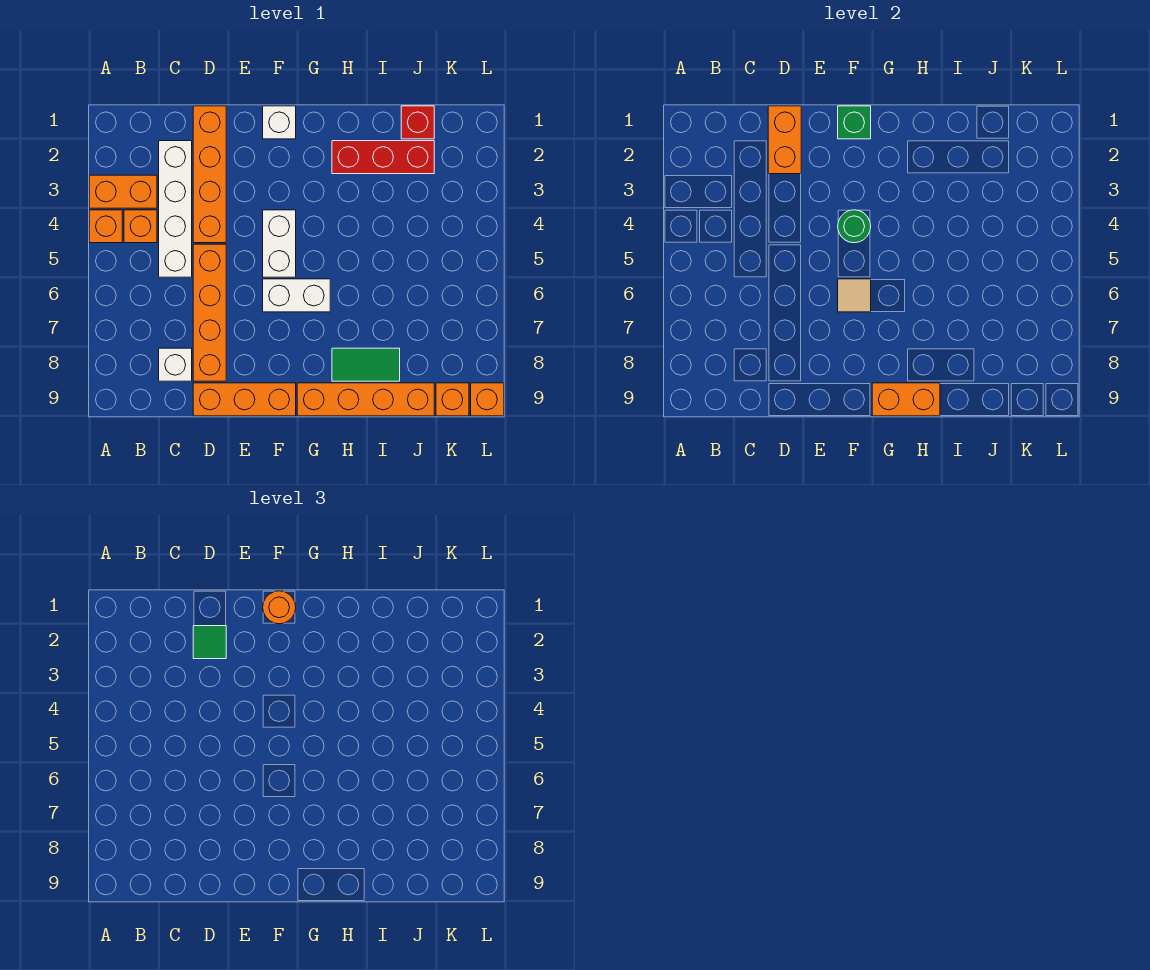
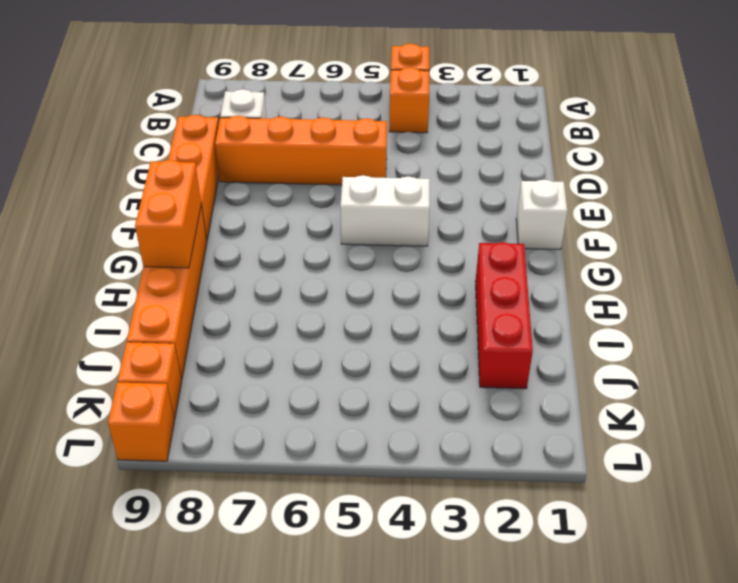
none -> orange 1x2 brick [89,175,157,208]
none -> white 1x4 brick [159,141,192,277]
none -> orange 1x4 brick [193,106,226,243]

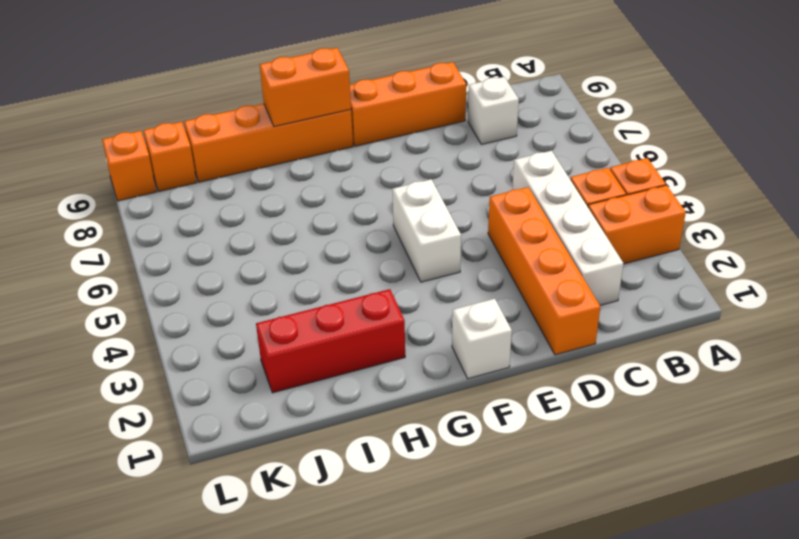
none -> orange 1x4 brick [193,244,226,381]
none -> white 1x2 brick [263,279,330,312]
none -> green 1x2 tile [332,348,400,381]

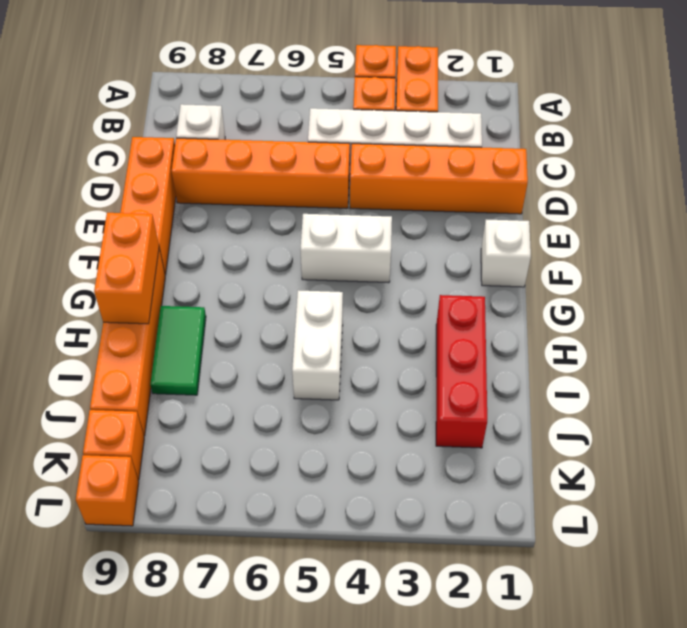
white 1x2 brick [292,290,343,400] -> white 1x2 brick moved to [263,279,330,312]
none -> red 1x1 brick [401,106,434,139]
none -> orange 1x2 brick [768,106,801,174]
none -> green 1x1 brick [838,106,871,139]

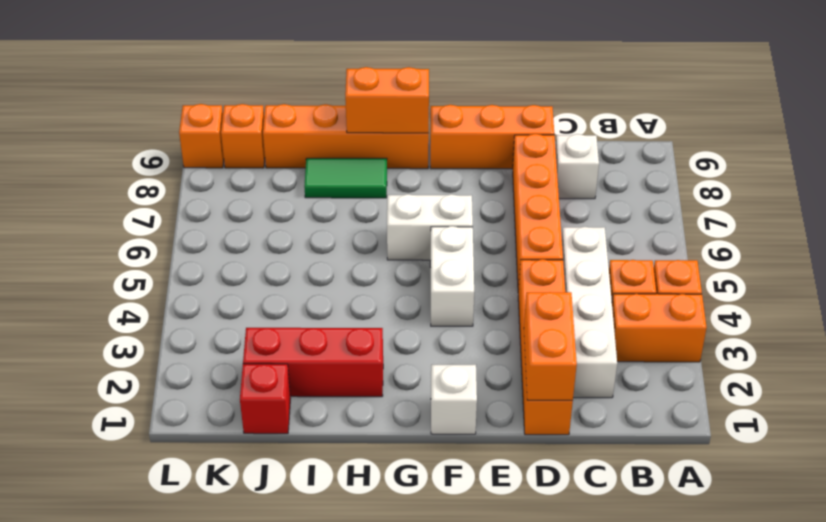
none -> green 1x1 brick [838,106,871,139]
none -> green 1x1 round brick [838,210,871,243]
none -> tan 1x1 tile [838,279,871,312]

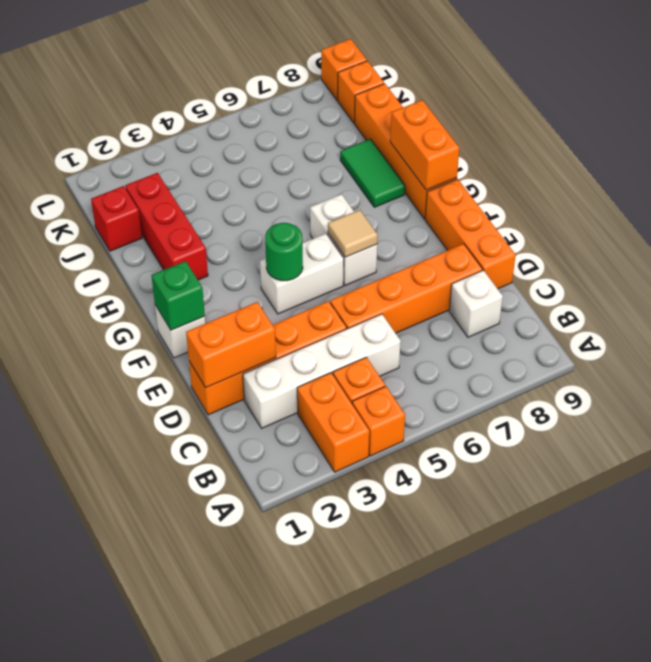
none -> green 1x1 tile [193,626,226,659]
none -> orange 1x1 round brick [263,591,296,624]

